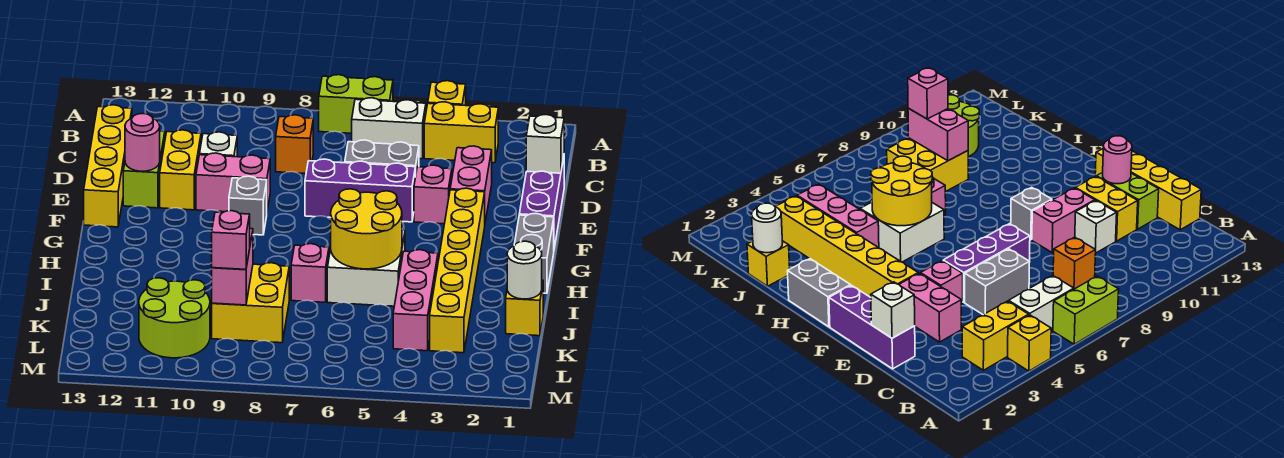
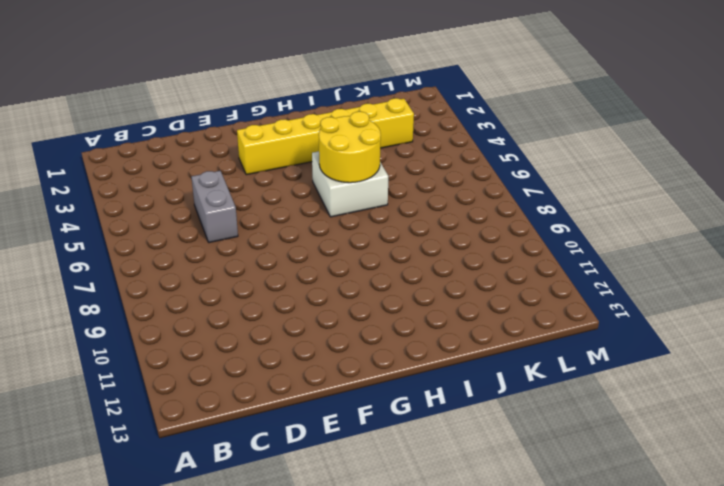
none -> yellow 1x1 brick [428,81,466,105]
none -> lime 1x2 brick [319,75,393,133]
none -> yellow 1x2 brick [424,102,498,163]
none -> white 1x2 brick [352,98,426,159]

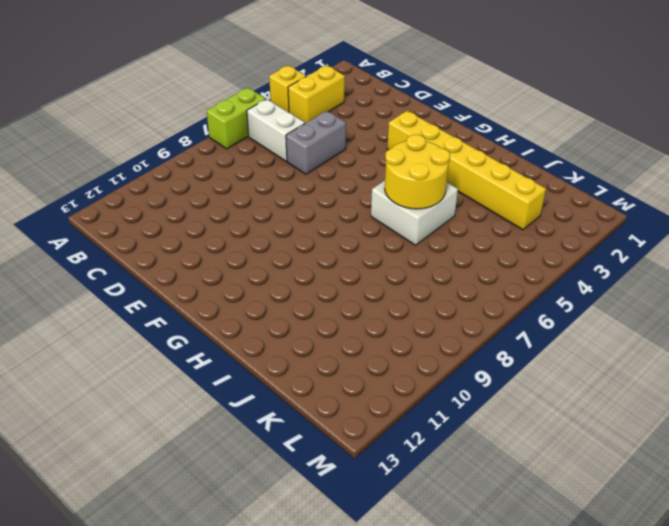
white 1x2 brick [247,99,305,161] -> white 1x2 brick turned to [352,98,426,159]
none -> orange 1x1 brick [276,115,313,174]
none -> yellow 1x4 brick [84,105,132,227]
none -> purple 1x3 brick [519,158,564,248]
none -> pink 1x2 brick [450,146,492,222]

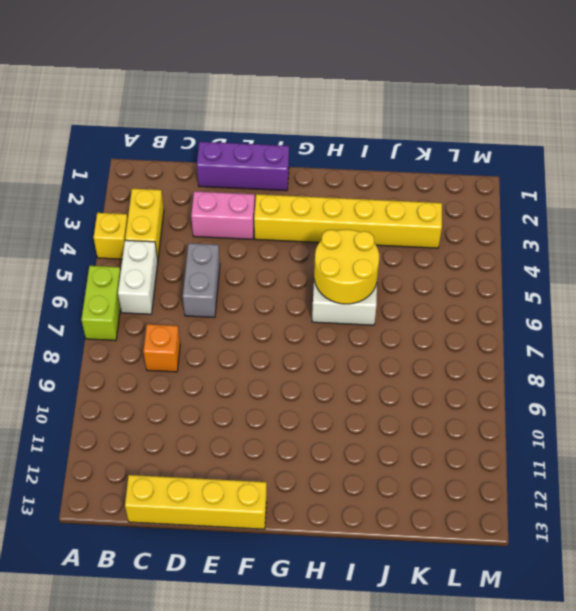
none -> white 1x1 brick [200,132,237,157]
none -> yellow 1x2 brick [160,130,201,210]
none -> lime 1x2 brick [123,131,165,208]
none -> pink 1x1 brick [414,165,452,224]

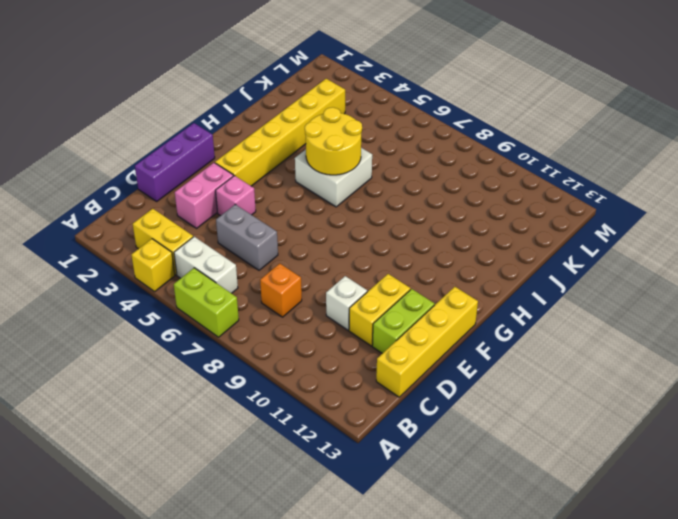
none -> purple 1x3 brick [305,159,415,222]
none -> pink 1x2 brick [196,153,270,212]
none -> grey 1x1 brick [229,176,267,235]
none -> grey 1x2 brick [514,213,554,293]

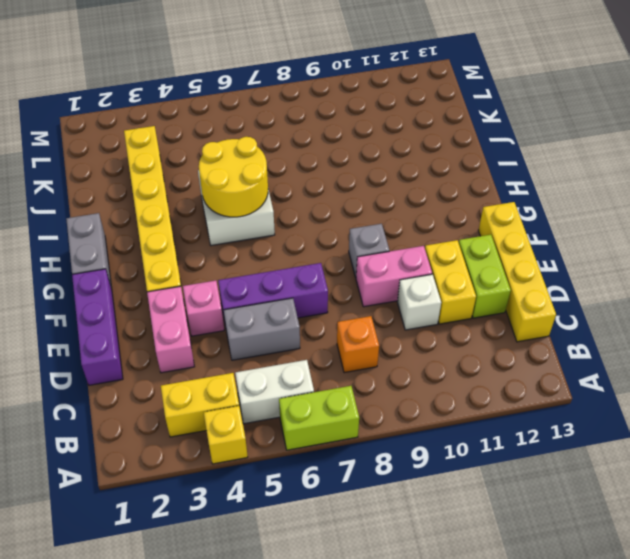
none -> pink 1x3 brick [393,250,438,351]
none -> pink 1x1 brick [291,244,329,302]
none -> yellow 1x1 brick [506,280,543,336]
none -> yellow 2x2 brick [212,263,289,343]

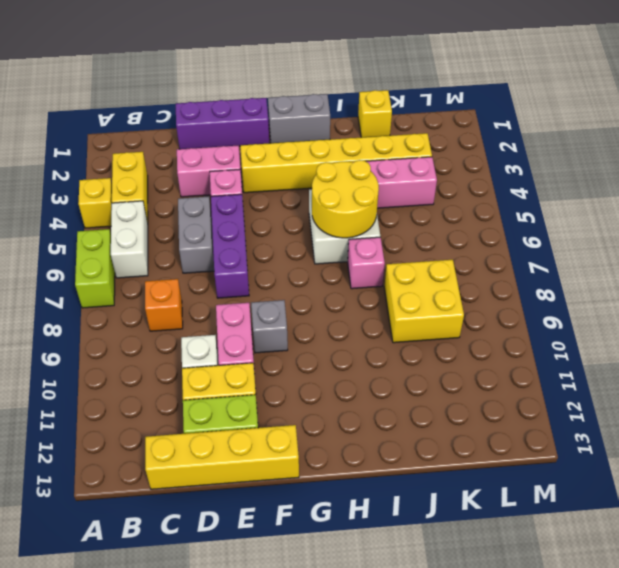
none -> lime 2x2 round brick [139,278,210,358]
none -> white 1x1 brick [526,115,564,173]
none -> pink 1x1 round brick [125,114,160,171]
none -> white 1x1 round brick [507,241,542,299]

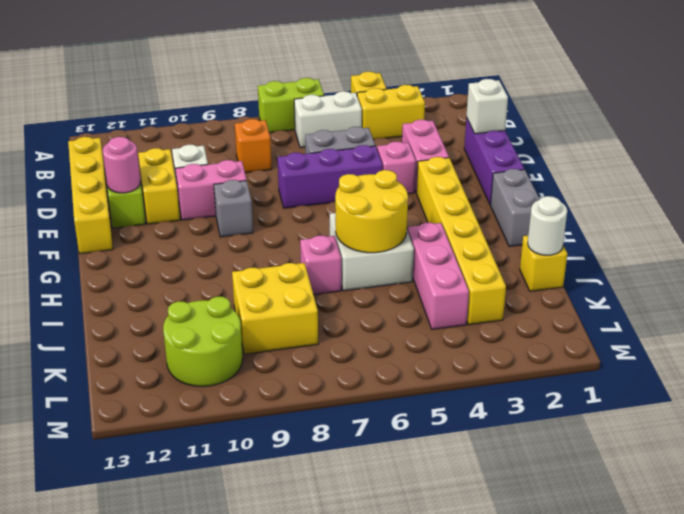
none -> pink 1x2 brick [212,229,253,305]
none -> pink 1x1 brick [212,211,250,269]

